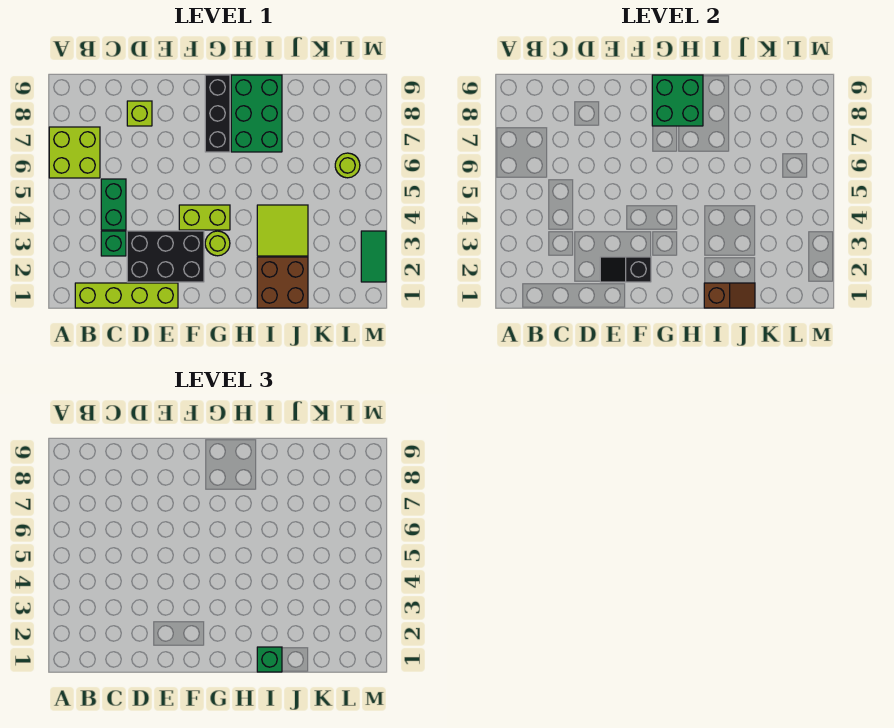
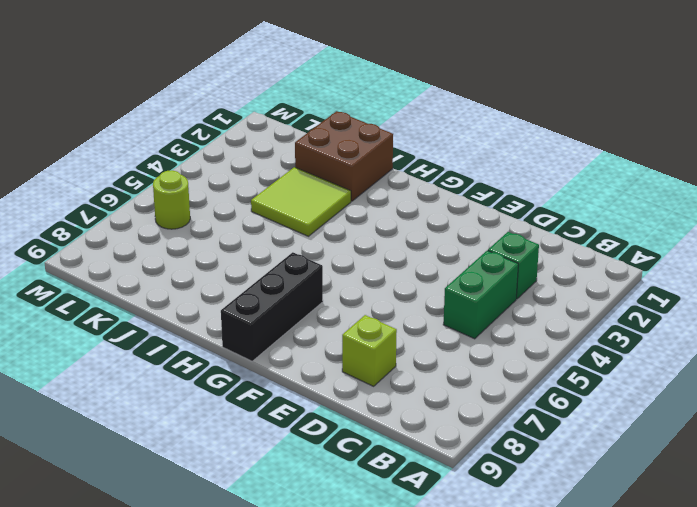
none -> lime 2x2 brick [49,127,100,178]
none -> lime 1x4 brick [75,283,178,308]
none -> black 2x3 brick [127,231,204,282]

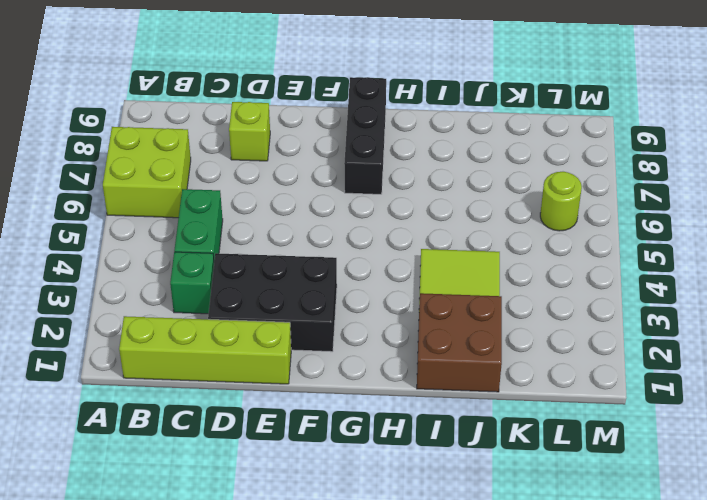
none -> lime 1x2 brick [179,205,230,230]
none -> lime 1x1 round brick [205,231,230,256]
none -> green 2x3 brick [231,75,282,152]

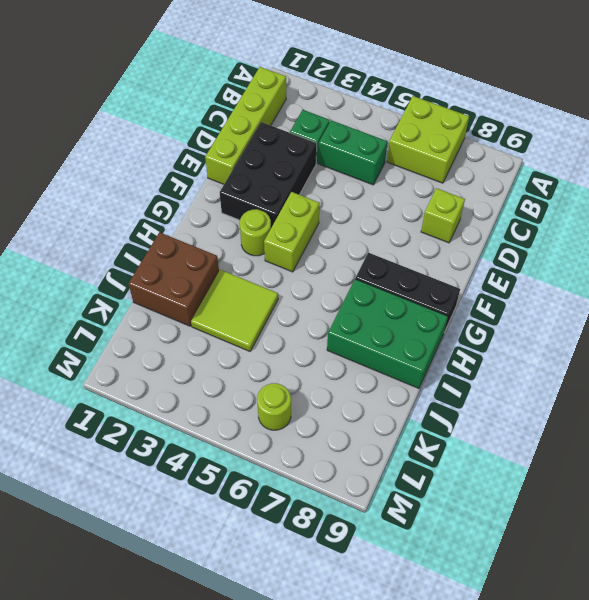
none -> green 1x2 tile [361,231,386,282]
none -> black 1x2 slope [600,257,651,282]
none -> green 2x2 brick [652,75,703,126]

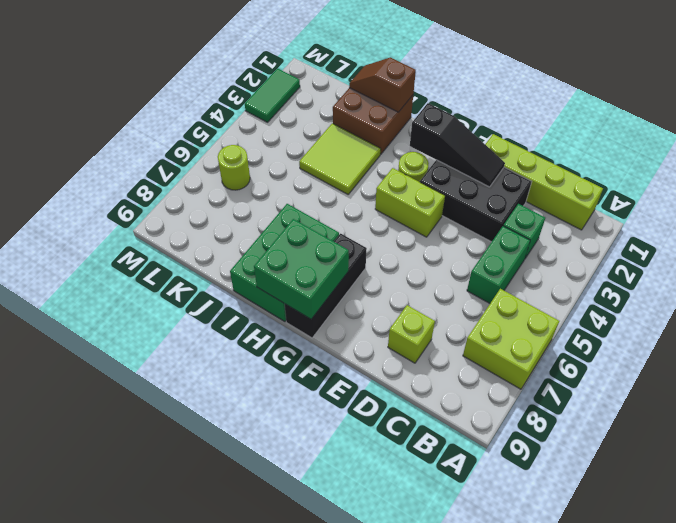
black 1x3 slope [410,103,505,187] -> black 1x2 slope [600,257,651,282]
none -> green 1x1 brick [257,647,282,672]

